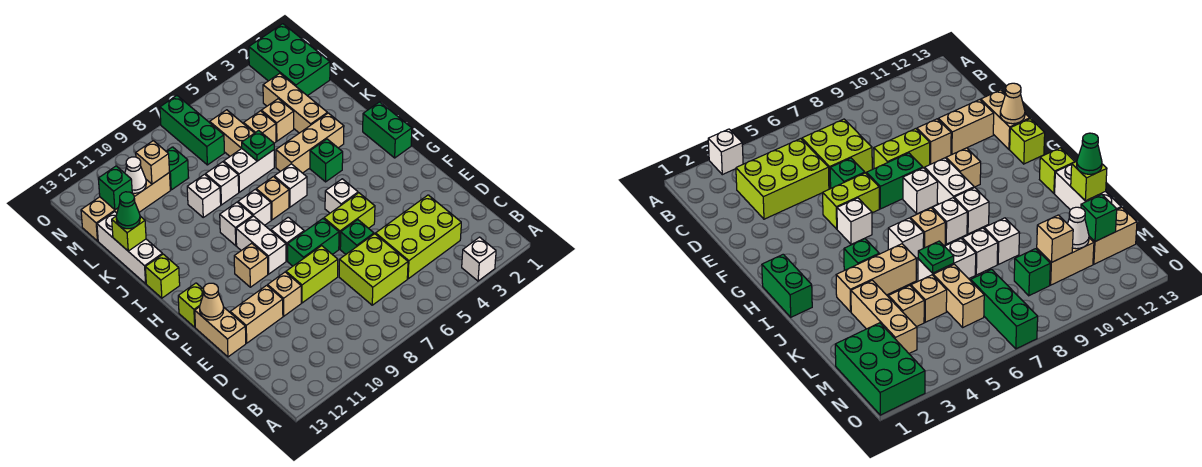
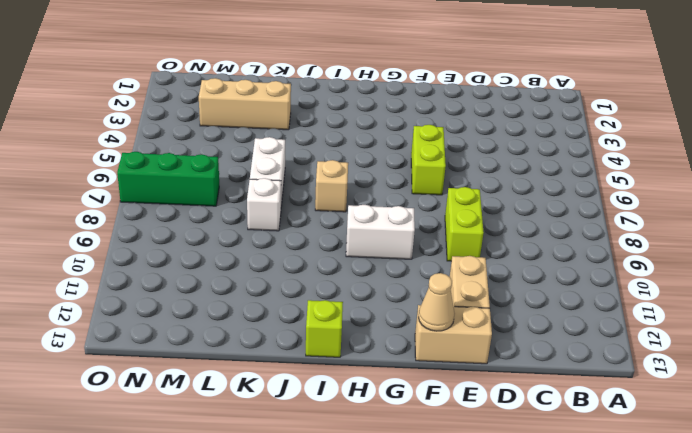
none -> white 1x1 brick [462,237,496,281]
none -> lime 2x3 brick [376,195,461,279]
none -> lime 2x2 brick [339,234,408,305]
none -> green 1x1 brick [340,220,374,254]

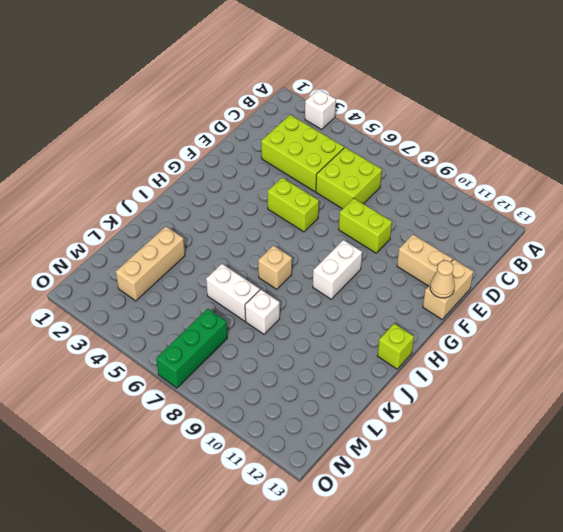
none -> green 1x1 brick [340,220,374,254]
none -> tan 1x1 brick [268,272,301,316]
none -> green 1x2 brick [288,219,339,266]
none -> white 1x1 brick [325,179,358,213]

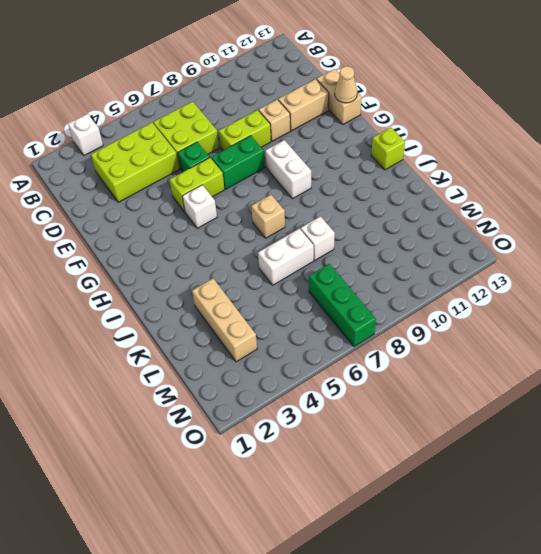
none -> white 1x1 brick [271,217,304,261]
none -> tan 1x1 brick [234,243,268,287]
none -> lime 1x1 brick [178,283,204,327]
none -> green 1x2 brick [363,102,412,158]

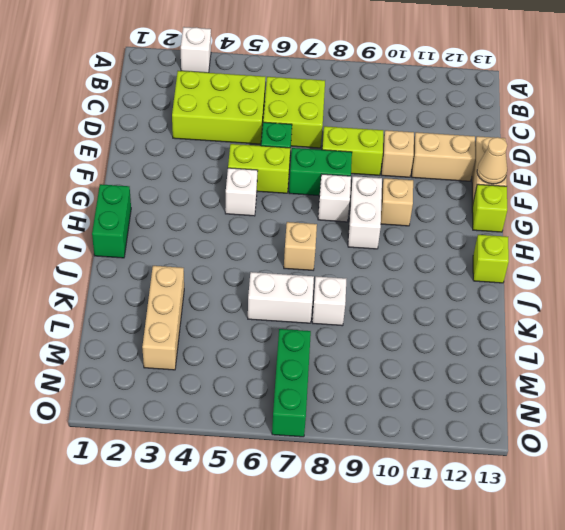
none -> green 1x1 brick [310,139,343,182]
none -> white 1x1 brick [274,164,307,207]
none -> white 1x1 brick [238,189,271,225]
none -> white 1x1 brick [220,202,253,246]

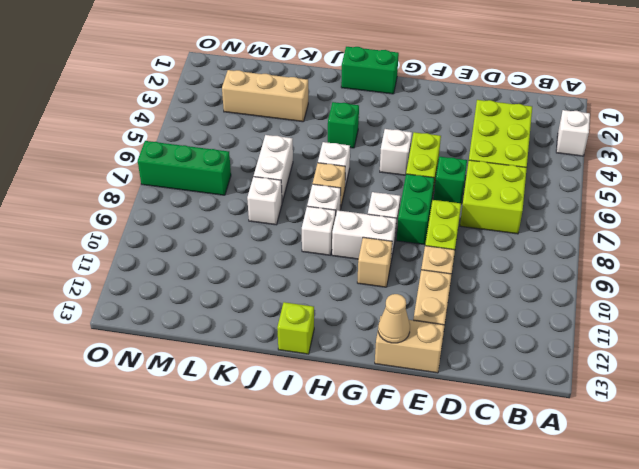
none -> lime 1x1 brick [178,283,204,327]
none -> tan 1x3 brick [276,113,344,173]
none -> white 1x3 brick [97,212,162,284]
none -> white 1x1 brick [187,174,221,217]

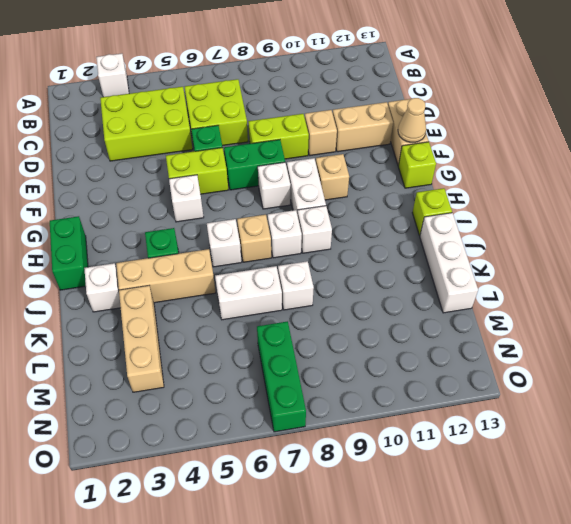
white 1x1 brick [84,263,121,312] -> white 1x1 brick moved to [187,174,221,217]
none -> tan 1x1 brick [261,99,294,141]
none -> tan 1x1 brick [244,111,276,143]
none -> tan 1x2 brick [210,110,254,156]
none -> green 2x3 brick [249,24,330,96]

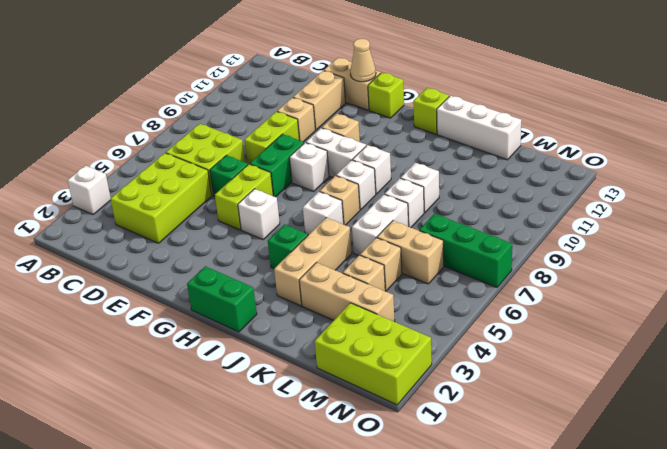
lime 2x3 brick [315,303,432,405] -> green 2x3 brick [249,24,330,96]
none -> green 1x1 brick [166,147,189,190]
none -> tan 1x2 brick [133,173,170,212]
none -> tan 1x2 brick [81,197,118,241]
none -> green 1x1 plate [242,130,274,161]

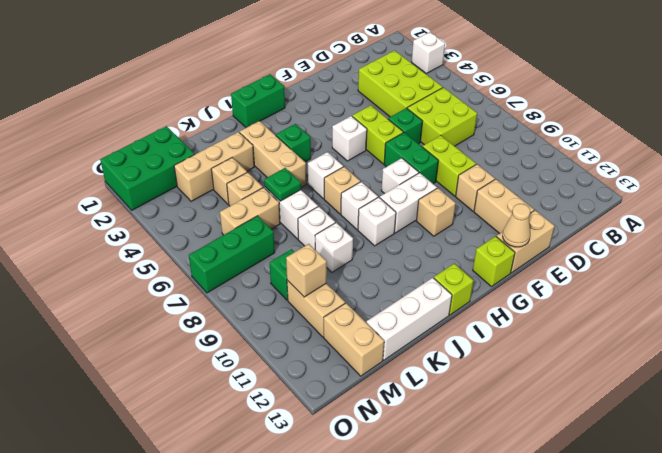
none -> lime 1x1 brick [112,216,146,251]
none -> white 1x1 cone [125,157,146,193]
none -> green 1x1 brick [98,166,132,210]
none -> green 1x1 cone [116,192,140,229]

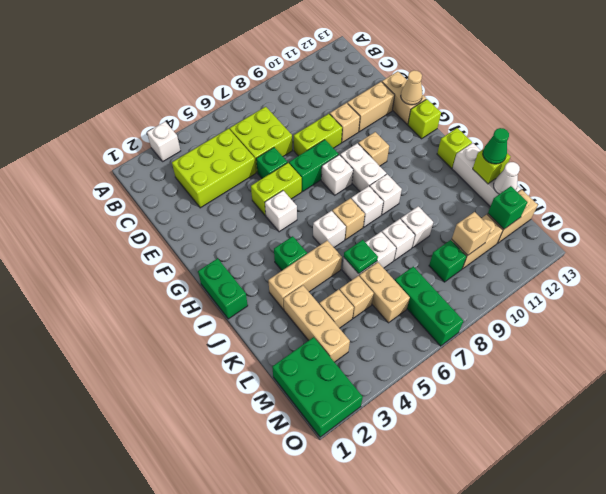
white 1x1 cone [494,162,520,194] -> white 1x1 cone moved to [125,157,146,193]

